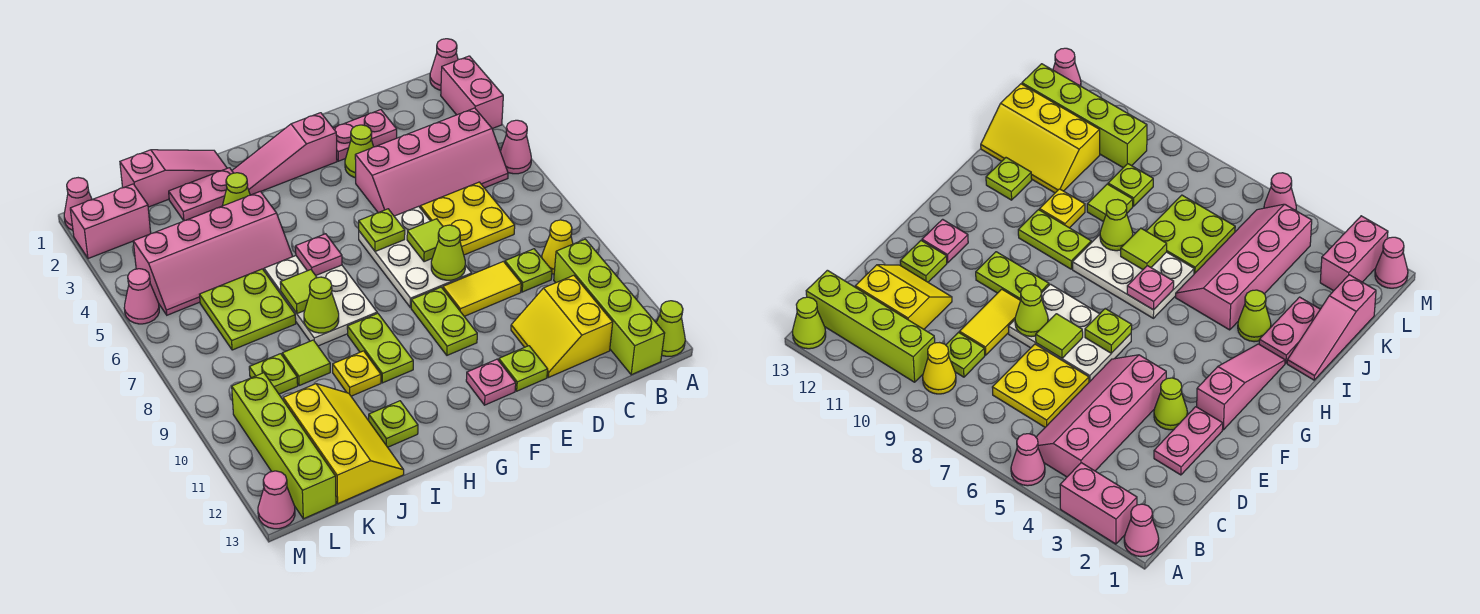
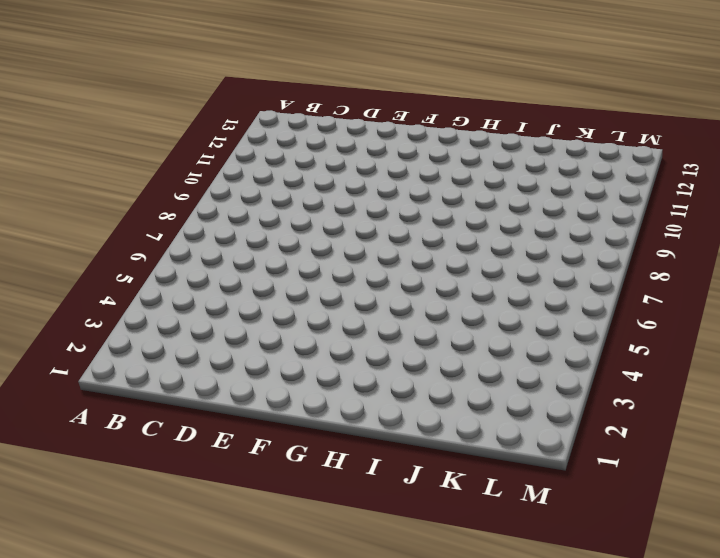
none -> pink 1x1 cone [430,39,458,90]
none -> pink 1x2 brick [441,56,503,129]
none -> pink 1x1 cone [500,120,531,174]
none -> lime 1x1 cone [656,301,685,356]

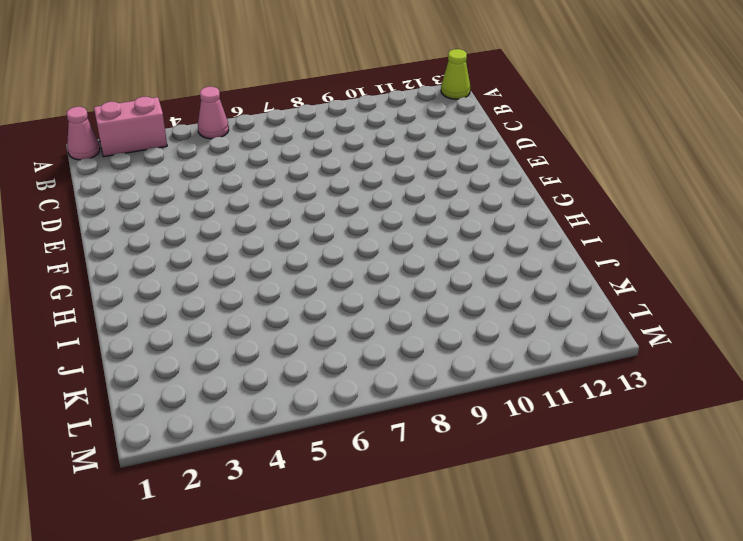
none -> pink 2x4 slope [355,108,508,216]
none -> yellow 1x1 cone [542,220,573,274]
none -> lime 1x4 brick [554,239,665,375]
none -> yellow 2x2 plate [420,182,515,255]

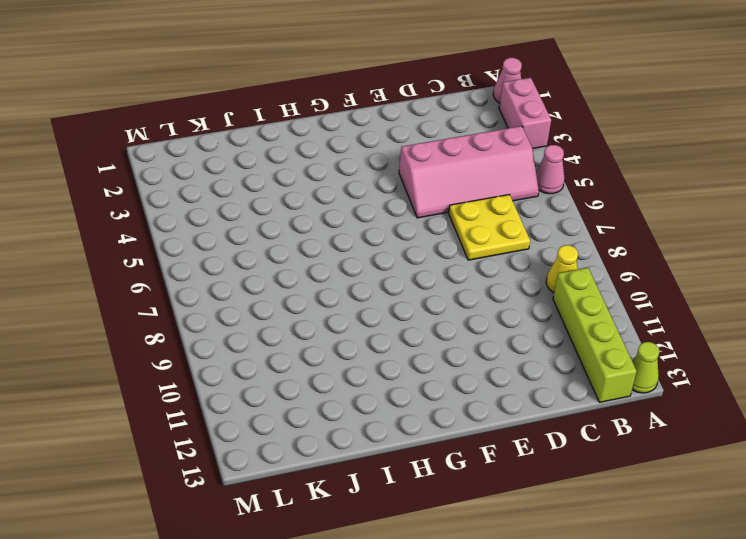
none -> lime 1x1 plate [505,249,552,292]
none -> yellow 2x2 slope [511,275,613,377]
none -> pink 1x2 plate [333,110,397,161]
none -> yellow 1x2 tile [443,261,521,316]

